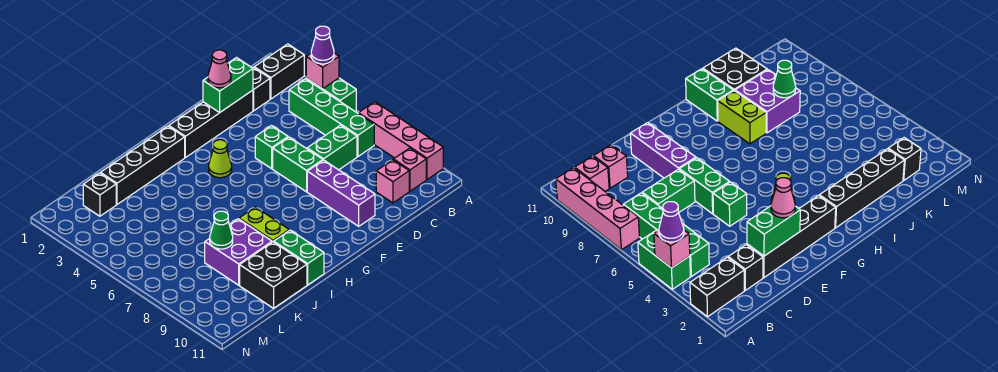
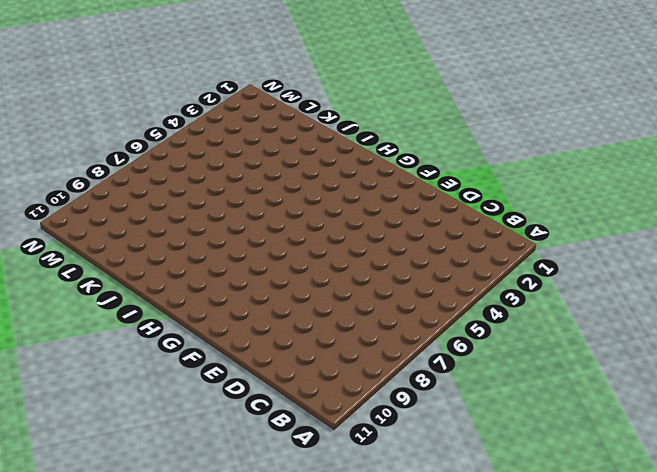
none -> black 1x2 brick [254,44,304,99]
none -> green 1x2 brick [306,78,356,112]
none -> pink 1x4 brick [358,102,443,179]

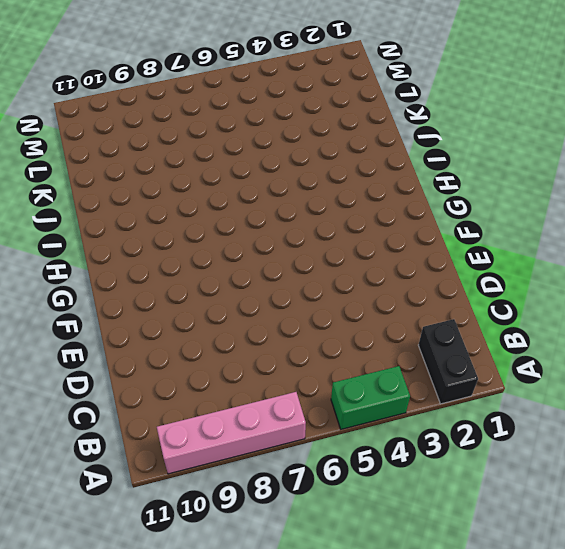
none -> green 1x4 brick [289,79,374,157]
none -> pink 1x1 brick [394,148,426,191]
none -> black 1x1 brick [253,68,270,111]

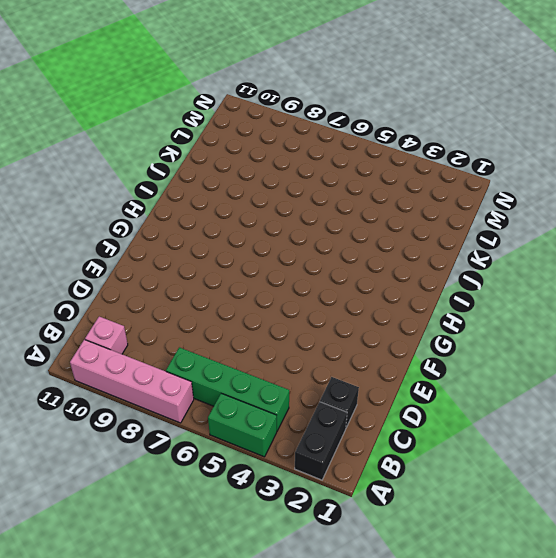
none -> green 1x2 brick [307,125,357,170]
none -> pink 1x1 brick [376,160,409,203]
none -> black 1x4 brick [169,90,253,158]

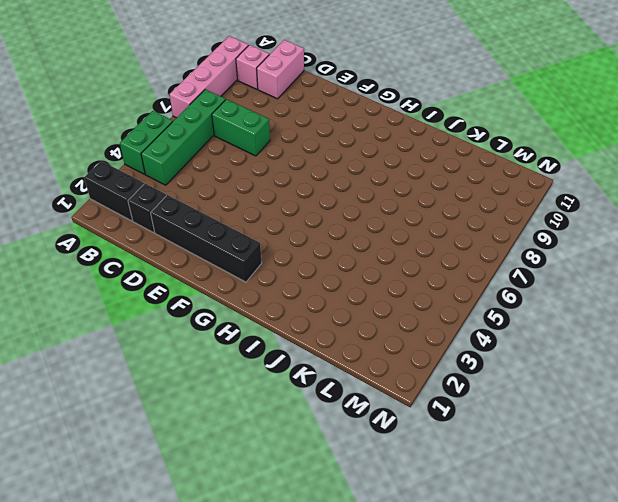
pink 1x2 brick [257,40,304,99] -> pink 1x1 brick [376,160,409,203]
none -> green 1x1 brick [255,126,288,169]
none -> green 1x2 brick [273,137,323,192]
none -> purple 1x3 brick [307,160,375,226]

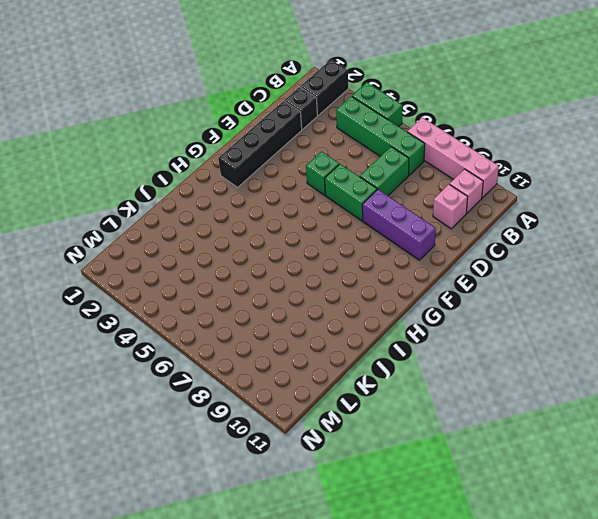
none -> lime 1x1 cone [209,140,232,178]
none -> black 1x4 brick [101,126,185,204]
none -> lime 1x2 brick [239,207,289,242]

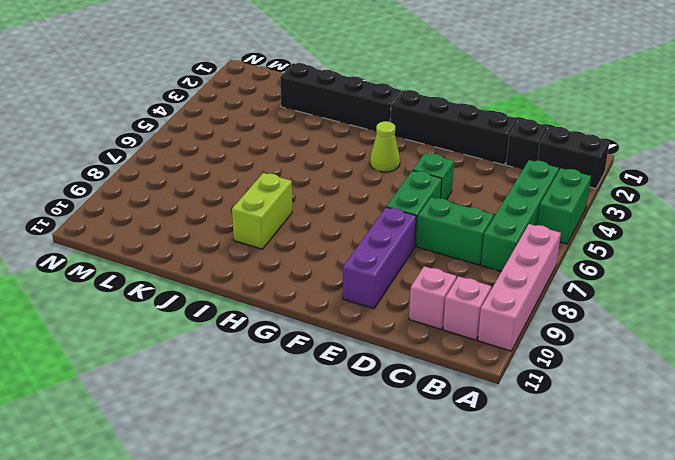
none -> green 1x2 brick [274,230,324,285]
none -> purple 2x2 brick [205,219,272,285]
none -> black 2x2 brick [240,242,307,308]

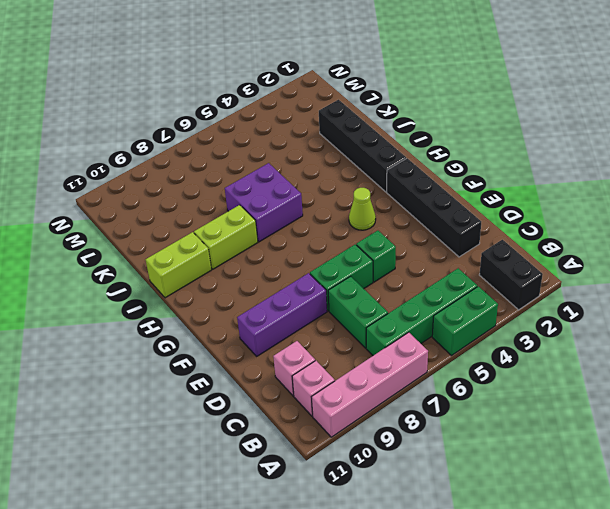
purple 2x2 brick [225,163,303,242] -> purple 2x2 brick moved to [205,219,272,285]
lime 1x2 brick [145,232,212,298] -> green 1x2 brick [274,230,324,285]
none -> black 1x1 brick [253,68,270,111]
none -> black 2x2 brick [240,242,307,308]
none -> black 1x1 brick [83,173,116,216]

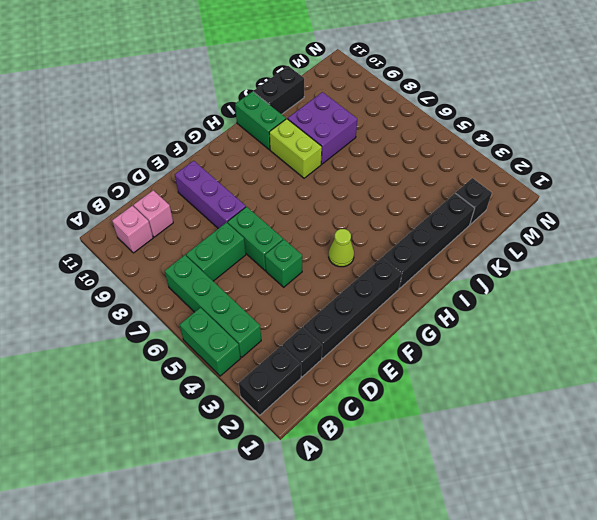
black 1x2 brick [253,66,304,114] -> black 2x2 brick [240,242,307,308]
none -> pink 1x4 brick [358,102,443,179]
none -> pink 1x1 brick [306,53,339,89]
none -> green 1x2 brick [203,58,253,113]

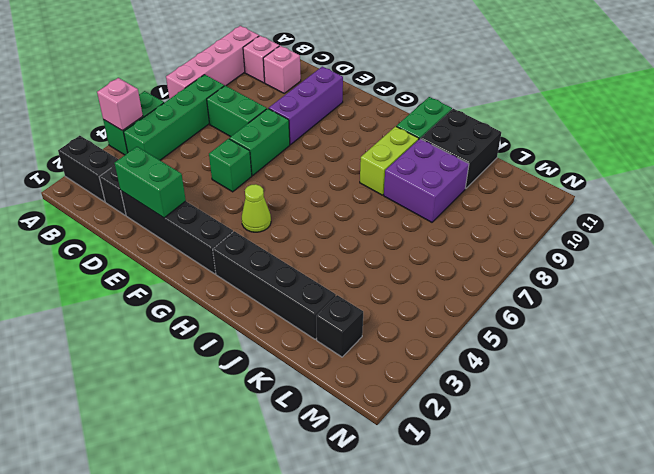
none -> green 1x1 cone [210,211,233,249]
none -> purple 1x1 cone [311,26,334,64]
none -> pink 1x1 cone [208,50,231,88]

